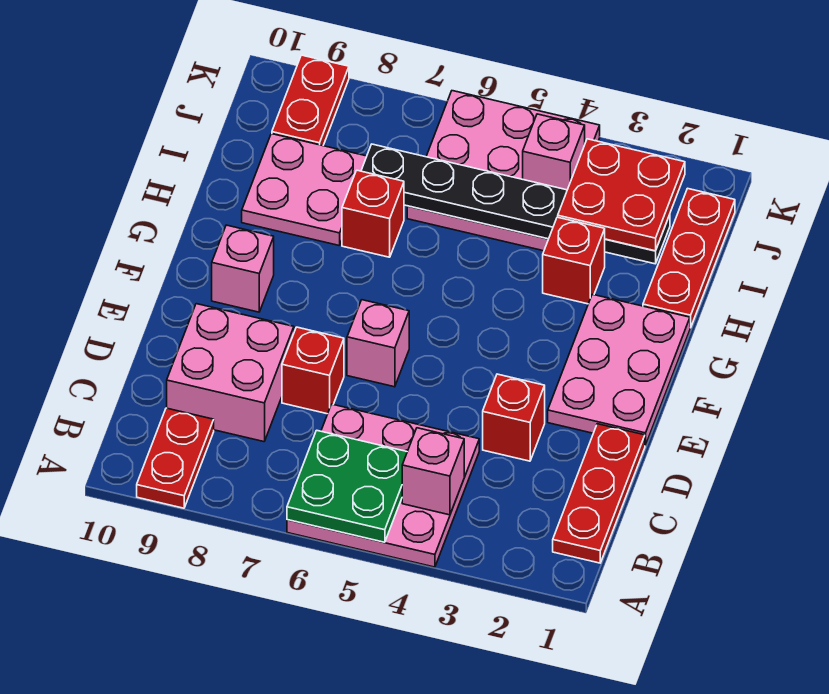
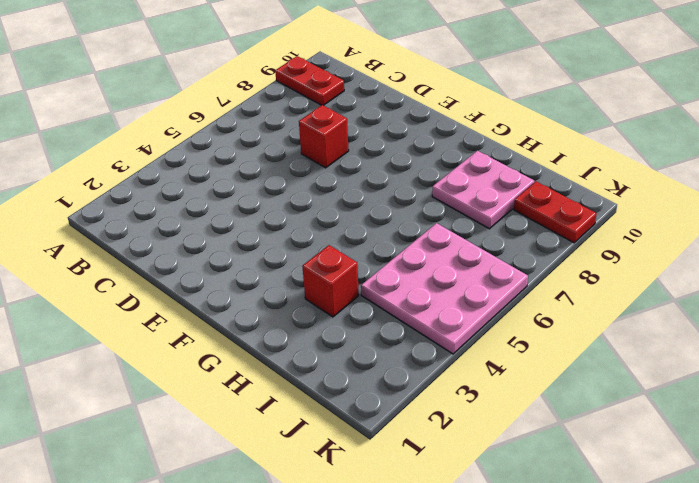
none -> pink 3x3 plate [287,404,479,567]
none -> red 1x3 plate [553,424,645,563]
none -> pink 2x2 brick [167,304,294,442]

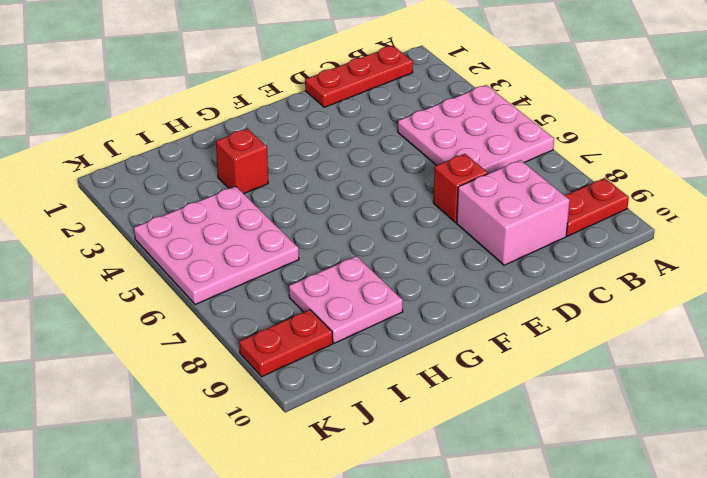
none -> red 1x1 brick [483,374,545,461]
none -> pink 2x3 plate [548,294,690,445]
none -> pink 1x1 brick [347,300,409,387]

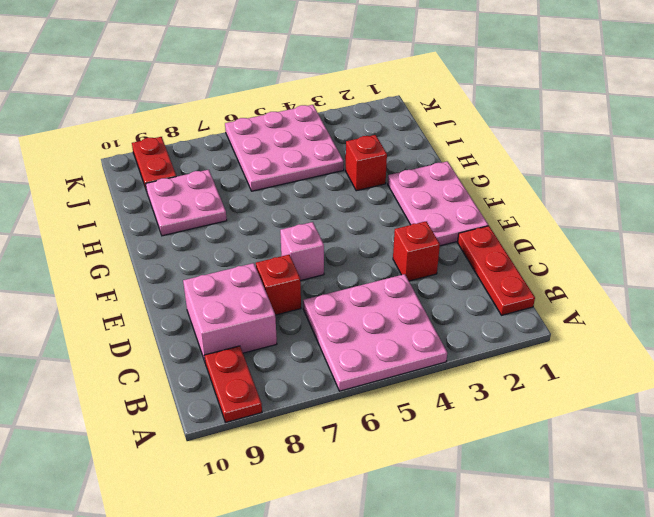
none -> pink 1x1 brick [212,225,274,312]
none -> red 1x3 plate [643,188,735,328]
none -> red 1x1 brick [342,170,404,257]

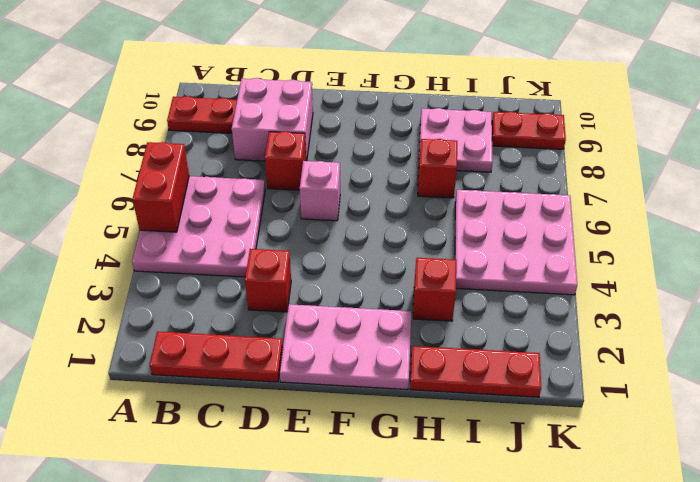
red 1x2 brick [133,142,189,232] -> green 2x2 plate [287,430,407,542]
none -> pink 1x1 brick [212,225,274,312]
none -> pink 1x1 brick [402,428,464,515]
none -> black 1x6 plate [361,144,670,264]

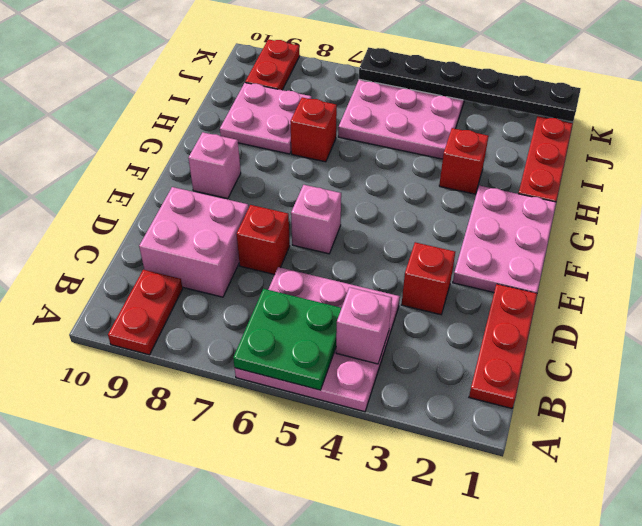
black 1x6 plate [359,48,581,122] -> black 1x6 plate moved to [361,144,670,264]
none -> pink 1x1 brick [523,114,585,190]
none -> red 2x2 plate [558,139,685,251]

